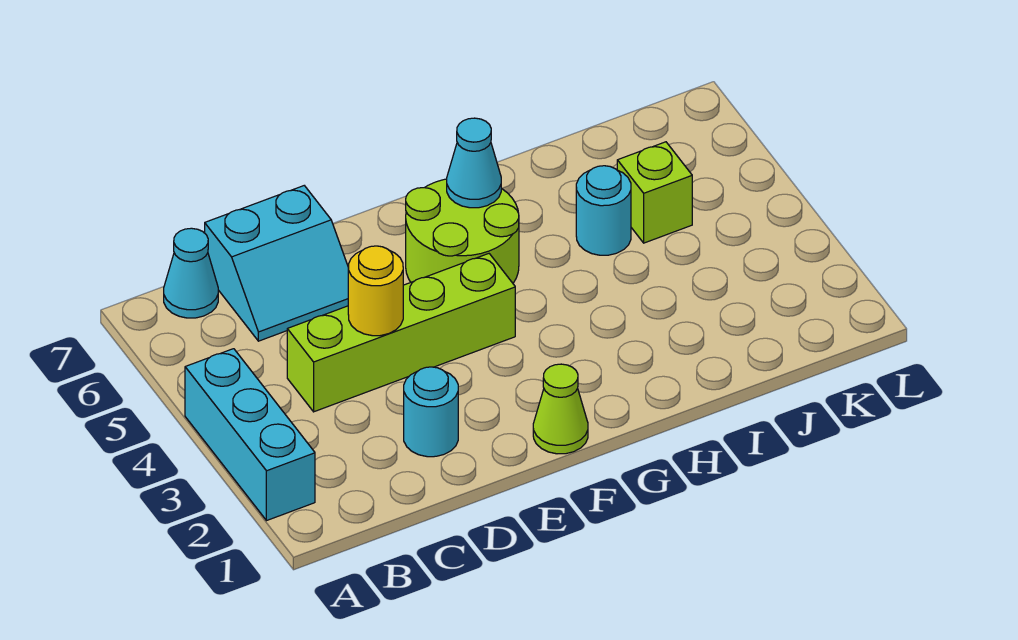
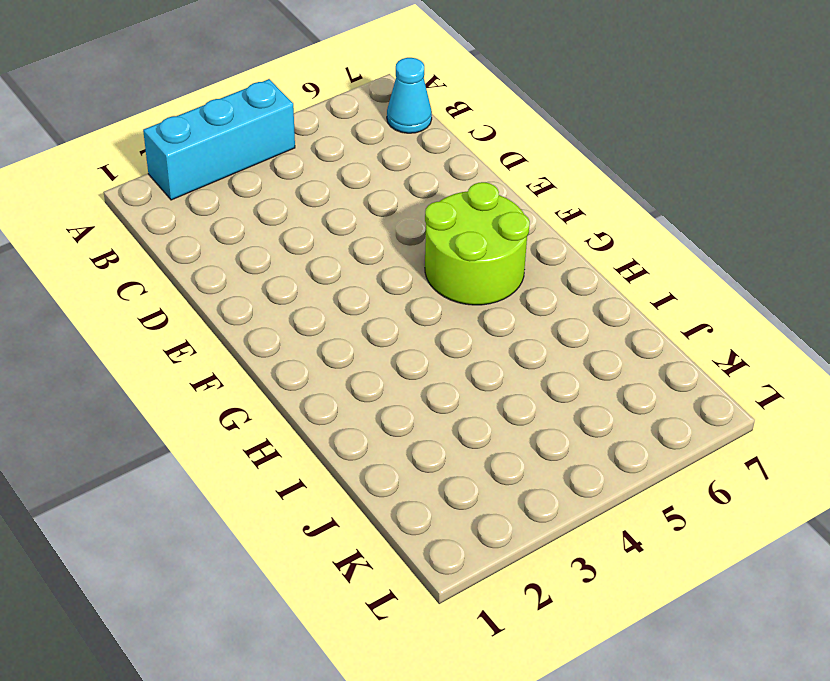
none -> lime 1x4 brick [287,254,515,412]
none -> cyan 2x2 slope [205,186,348,341]

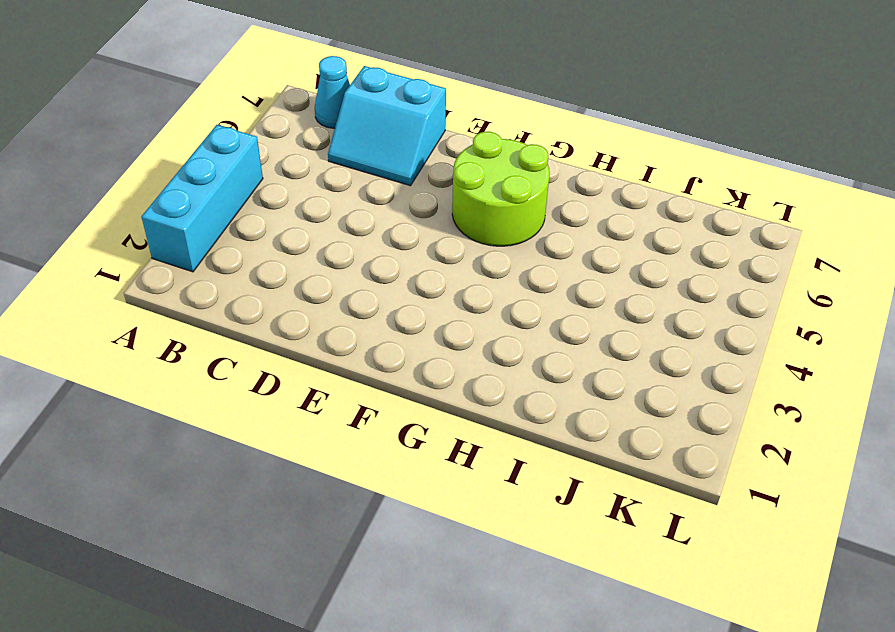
none -> lime 1x4 brick [287,254,515,412]
none -> cyan 1x1 round brick [404,367,458,457]

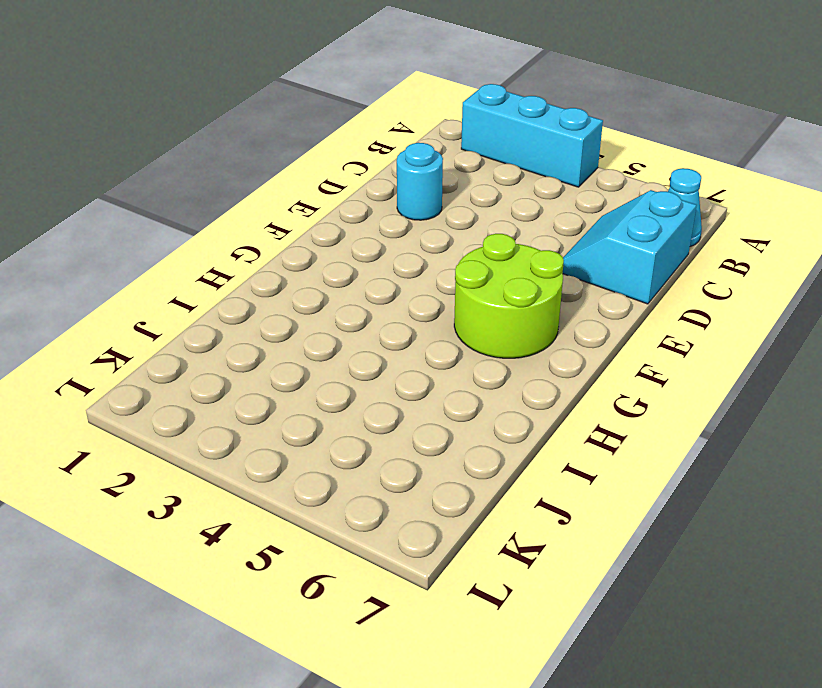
none -> lime 1x4 brick [287,254,515,412]
none -> lime 1x1 cone [533,364,588,454]

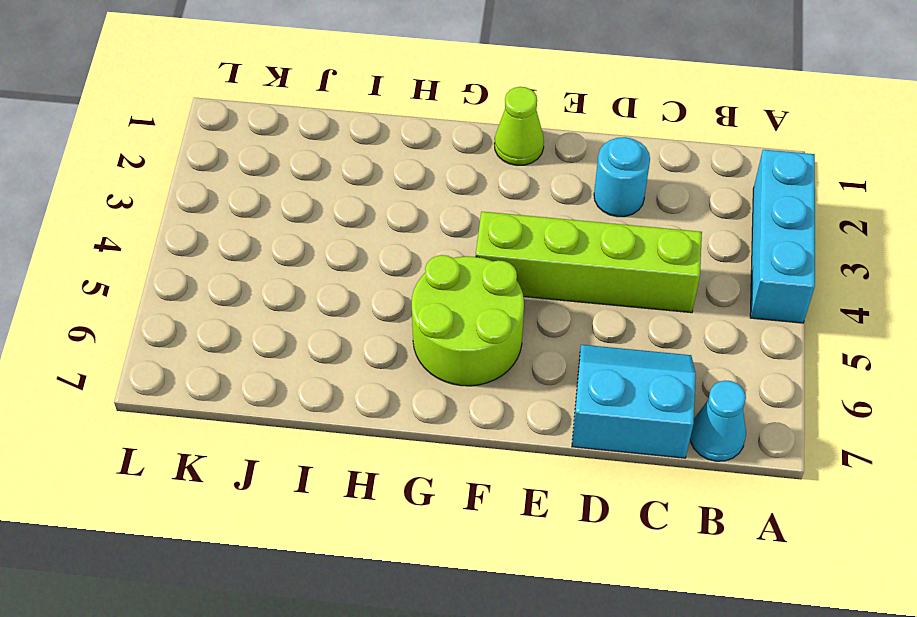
none -> cyan 1x1 round brick [576,166,631,255]
none -> lime 1x1 brick [617,142,692,243]

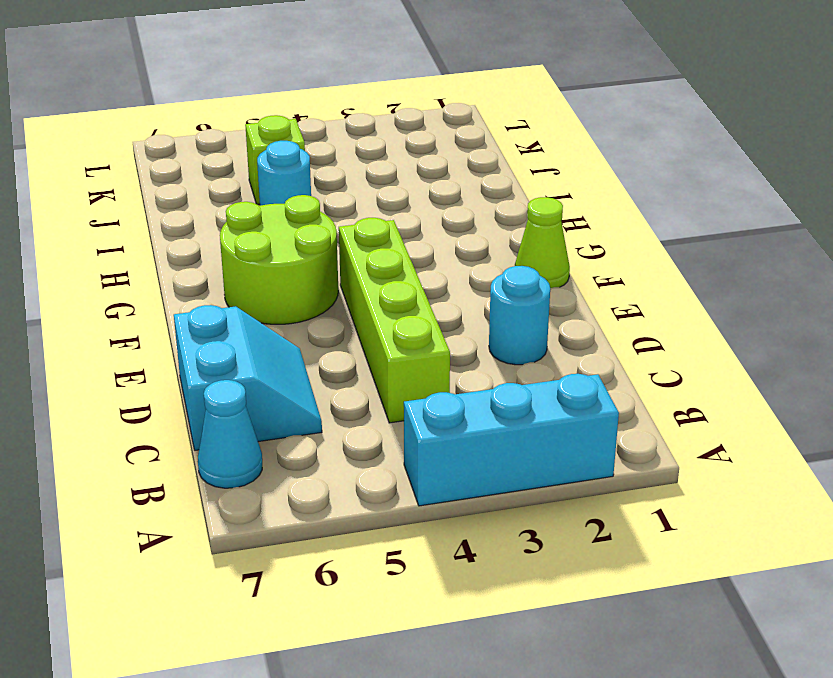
none -> yellow 1x1 round brick [348,246,403,336]
none -> cyan 1x1 cone [447,118,501,208]

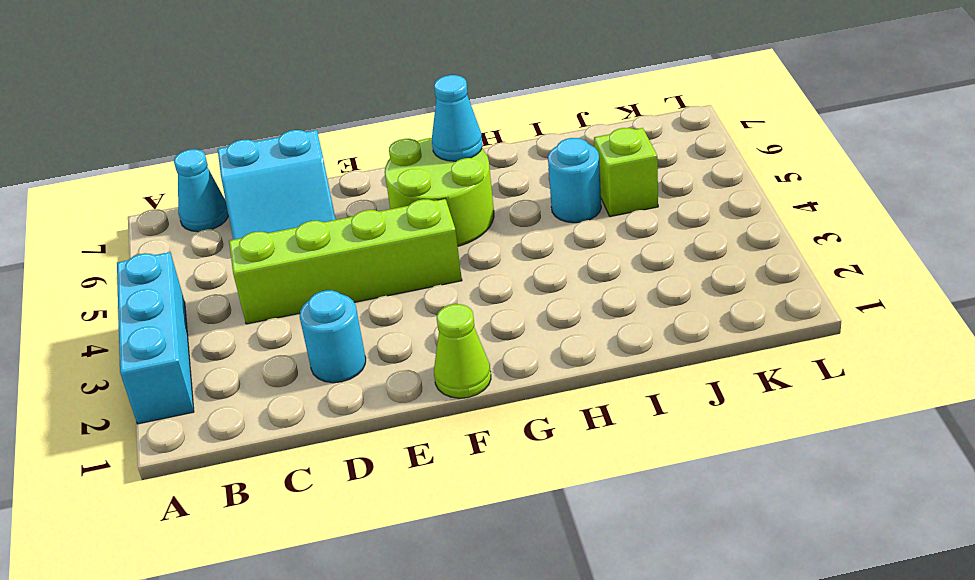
none -> yellow 1x1 round brick [348,246,403,336]

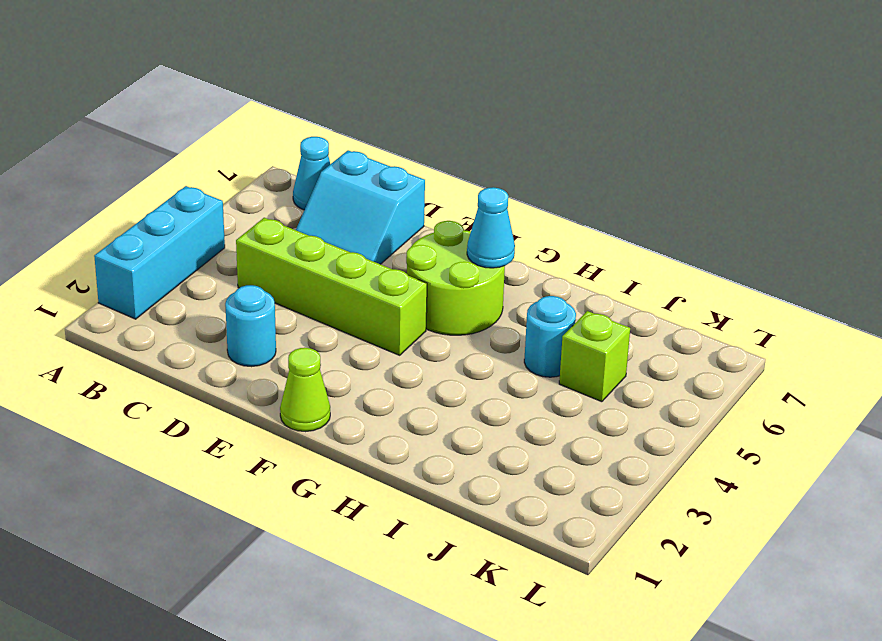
none -> yellow 1x1 round brick [348,246,403,336]

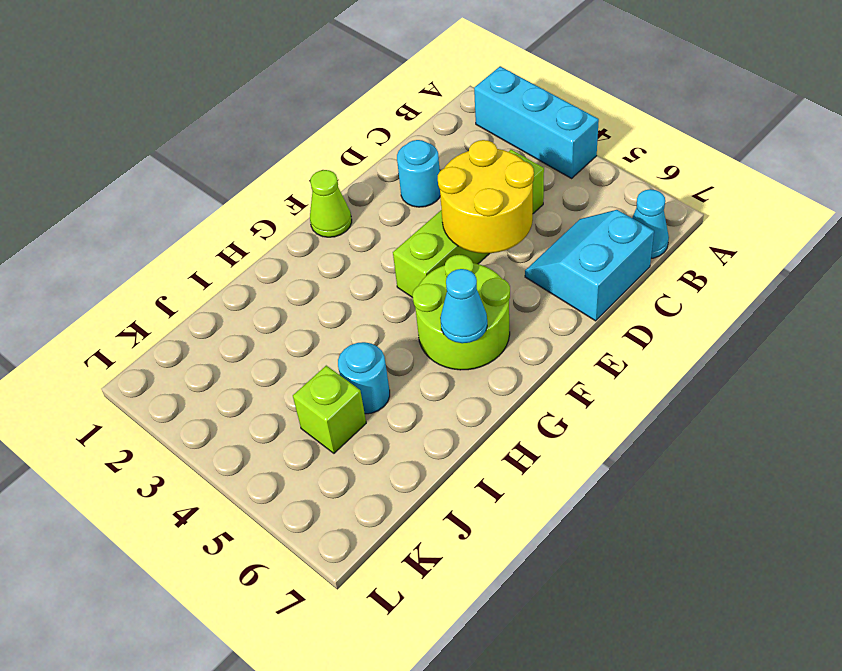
yellow 2x2 round brick [438,140,534,253] -> yellow 1x1 round brick [348,246,403,336]

